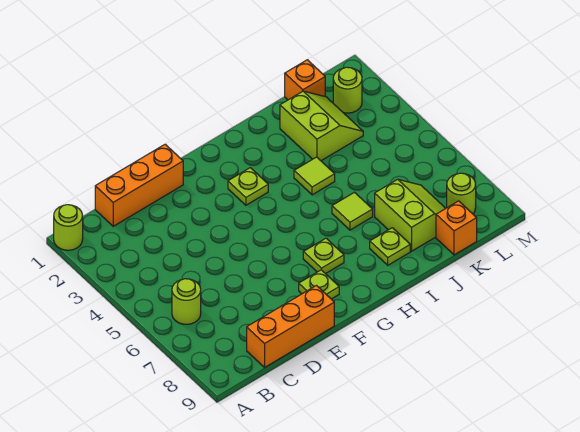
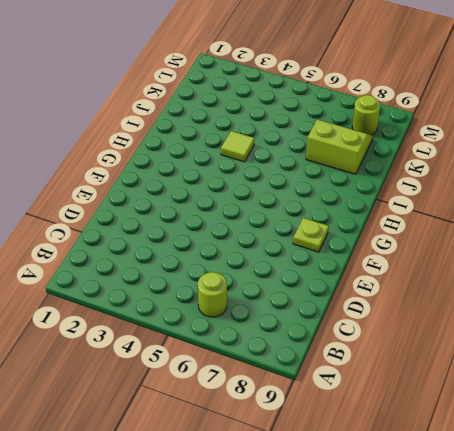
none -> lime 1x1 round brick [54,205,83,250]
none -> orange 1x3 brick [95,144,183,226]
none -> orange 1x3 brick [247,285,334,367]

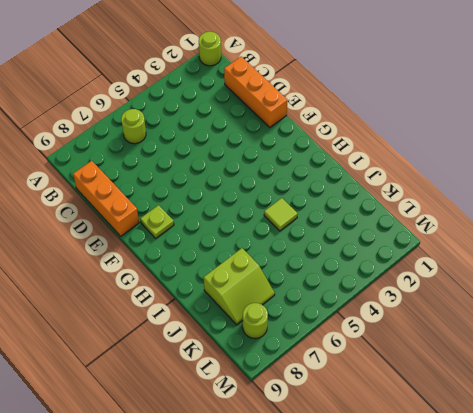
none -> lime 1x1 plate [228,168,268,205]
none -> lime 1x1 plate [303,238,344,274]
none -> lime 1x1 tile [332,192,373,230]

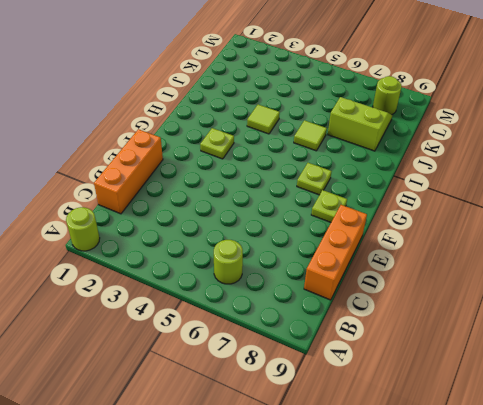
none -> lime 1x1 plate [370,228,410,265]
none -> lime 2x2 slope [280,91,363,161]
none -> orange 1x1 brick [285,60,325,100]

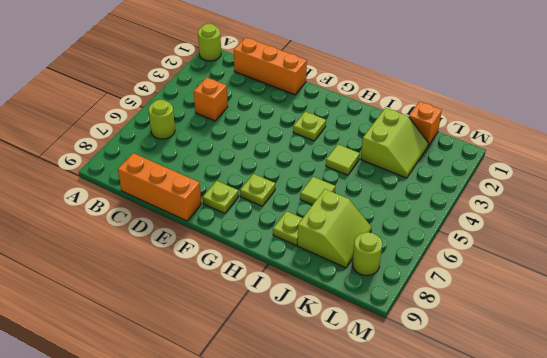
orange 1x1 brick [194,78,228,121] -> orange 1x1 brick moved to [436,201,477,255]
none -> lime 1x1 round brick [333,67,362,113]

